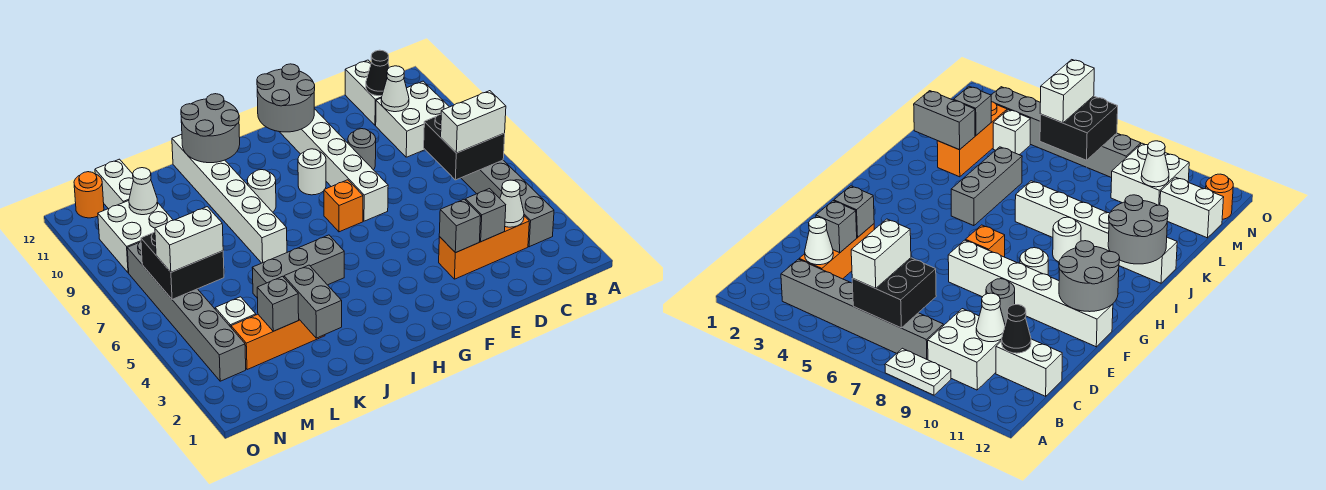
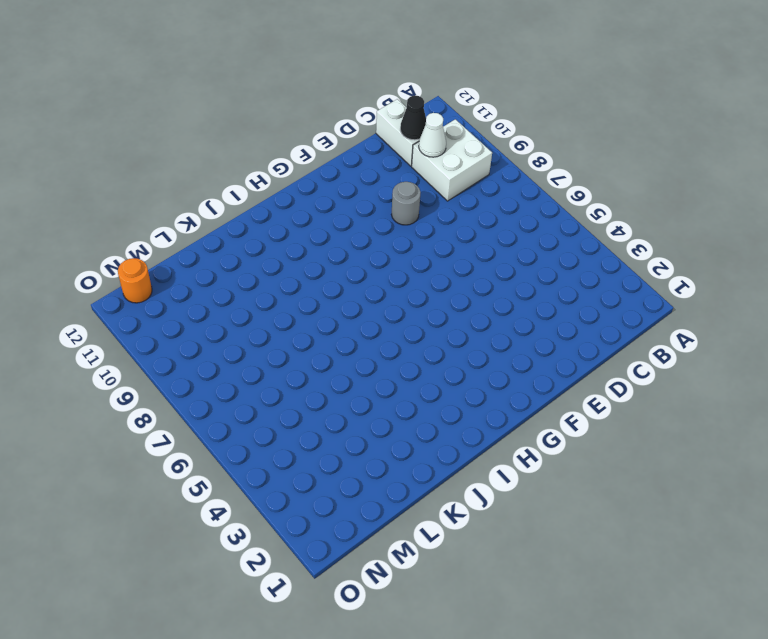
none -> white 1x2 plate [885,348,951,395]
none -> grey 1x6 brick [461,160,554,247]
none -> orange 1x3 brick [439,216,529,279]
none -> white 1x6 brick [280,109,388,221]

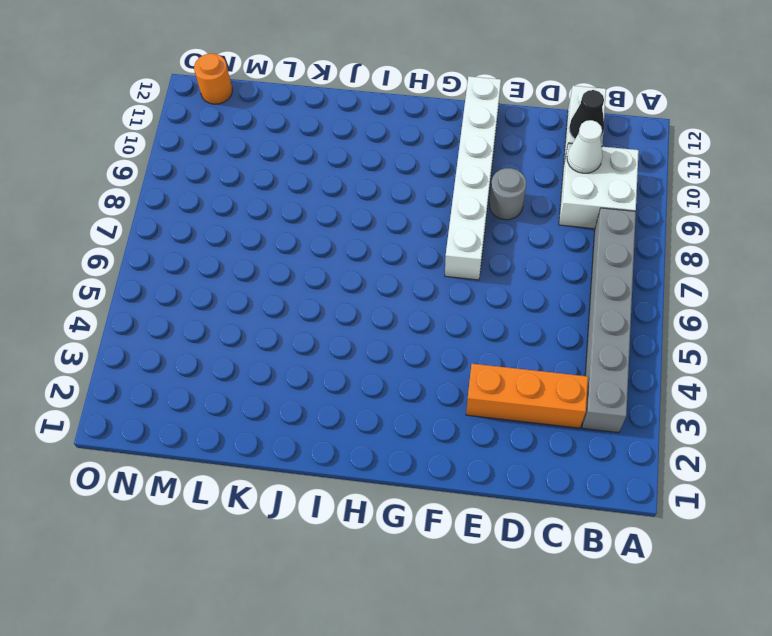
none -> white 1x2 plate [885,348,951,395]
none -> orange 1x1 brick [324,180,363,232]
none -> white 1x1 round brick [298,149,326,195]
none -> grey 1x3 brick [252,235,344,299]

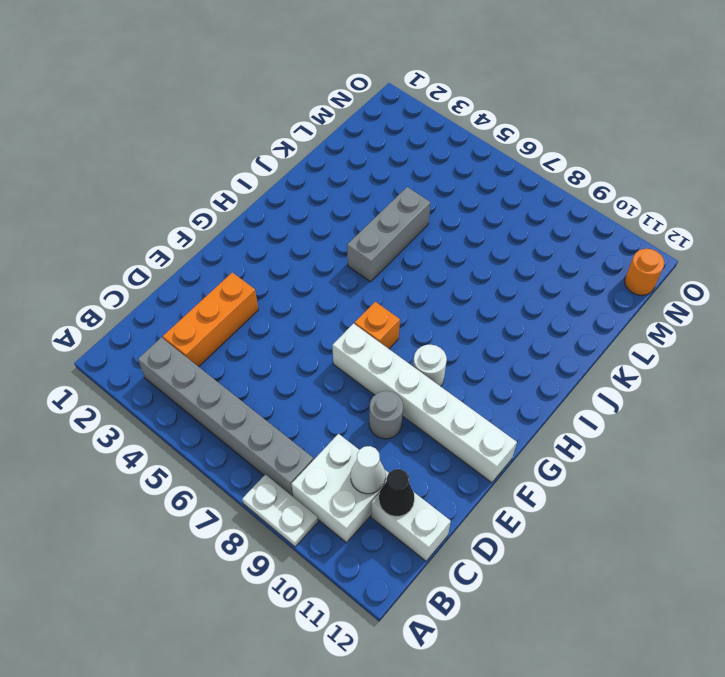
none -> white 1x1 round brick [247,170,276,212]
none -> white 1x6 brick [172,134,287,263]
none -> orange 1x3 brick [231,314,325,370]
none -> white 1x1 brick [215,297,256,327]

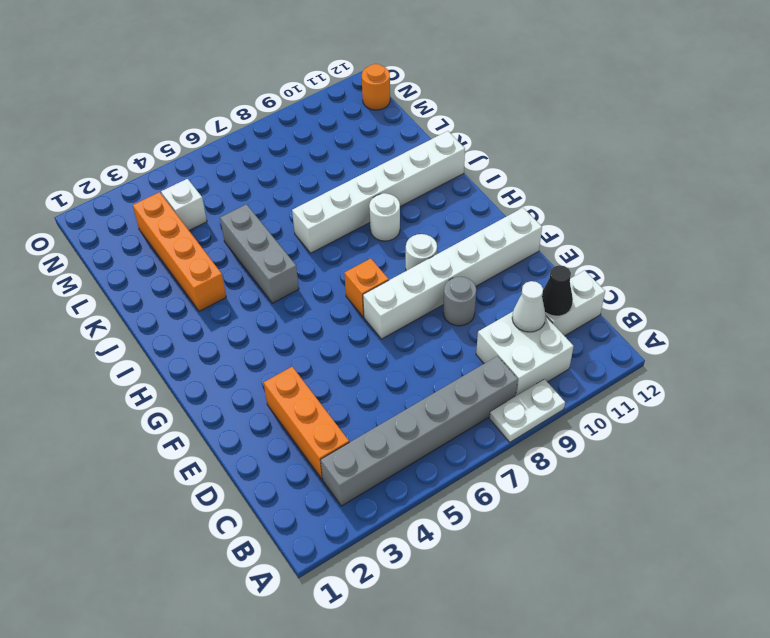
orange 1x4 brick [133,192,226,311] -> orange 1x3 brick [231,314,325,370]
none -> white 2x2 brick [98,201,173,273]
none -> white 1x2 brick [95,159,133,209]
none -> grey 1x6 brick [127,242,246,381]
none -> black 2x2 brick [424,114,505,180]

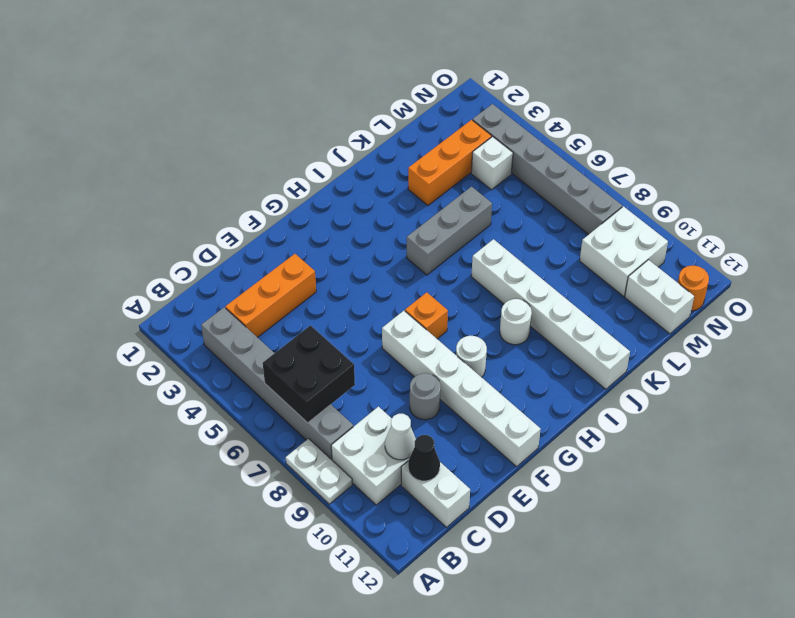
none -> white 1x1 cone [500,180,524,227]
none -> grey 1x1 brick [466,189,506,242]
none -> grey 1x1 brick [439,199,481,253]
none -> grey 2x2 round brick [257,64,315,132]

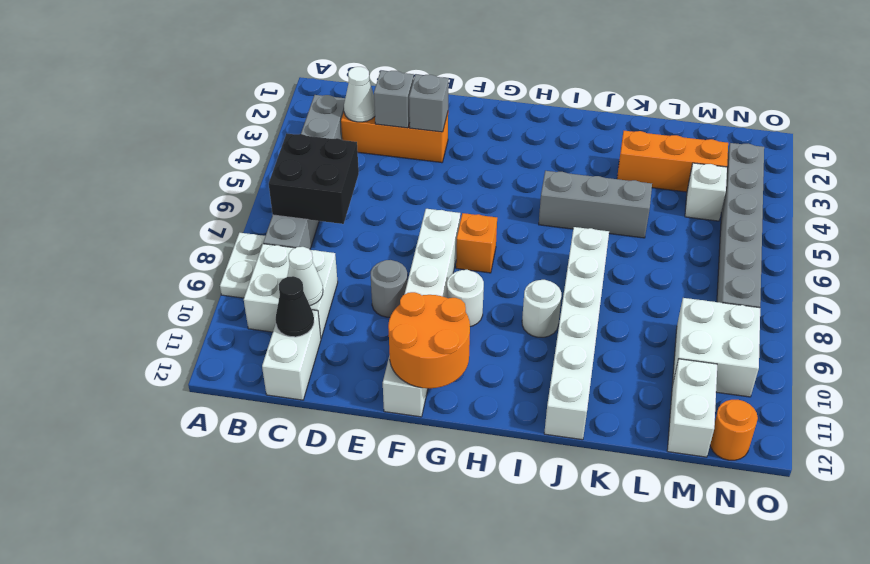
orange 2x2 round brick [388,292,470,388] -> grey 2x2 round brick [257,64,315,132]
none -> grey 2x2 round brick [181,94,240,163]
none -> grey 1x2 brick [284,265,342,338]
none -> grey 1x1 brick [257,276,299,331]
none -> black 2x2 brick [141,232,224,299]

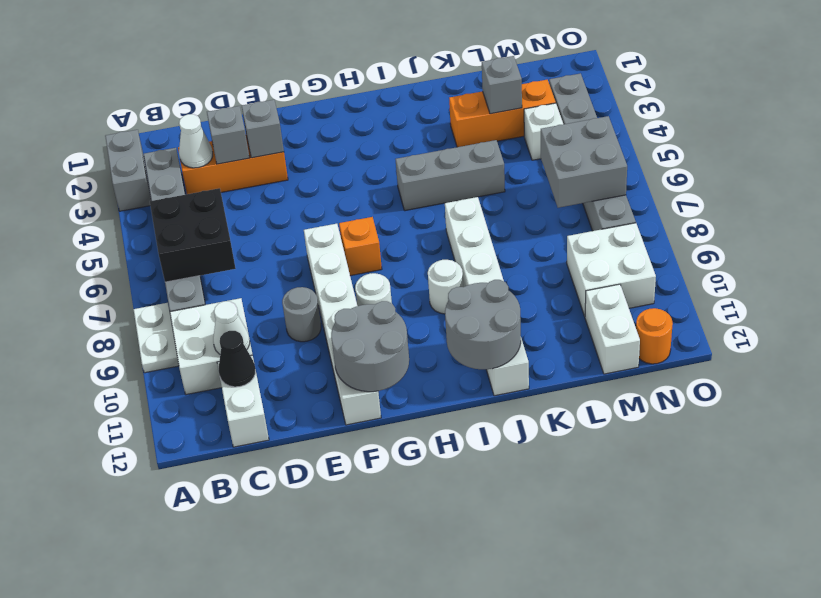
grey 1x2 brick [105,130,151,211] -> grey 1x2 brick moved to [284,265,342,338]
grey 2x2 brick [541,116,627,208] -> black 2x2 brick [141,232,224,299]
none -> white 1x1 cone [129,168,158,215]
none -> white 1x2 brick [441,91,506,153]
none -> white 1x2 brick [155,207,223,272]

